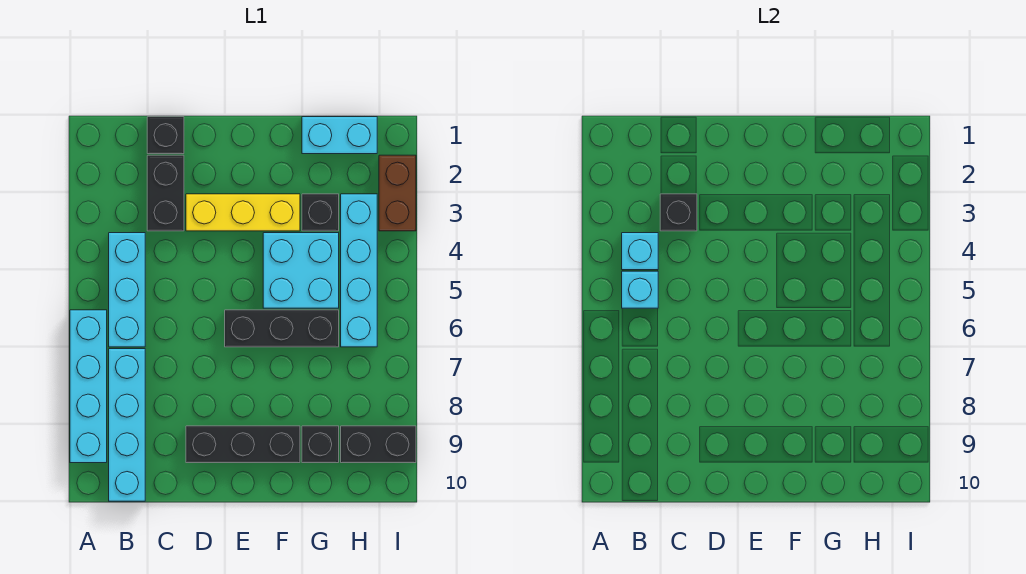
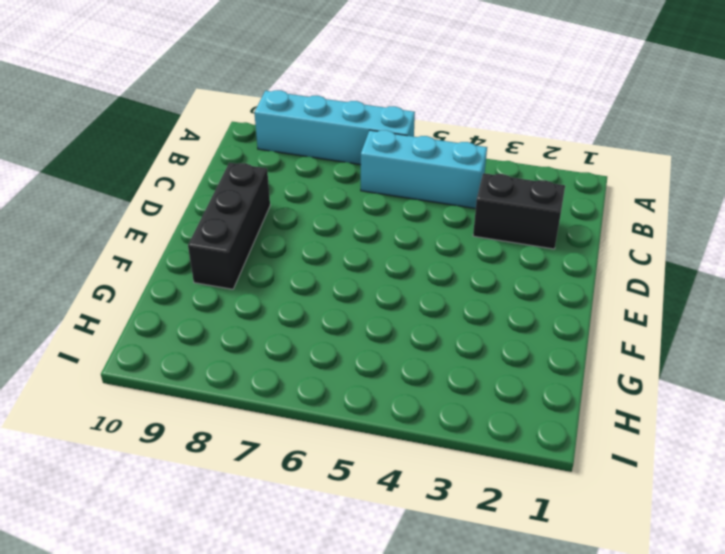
none -> cyan 1x4 brick [109,349,145,501]
none -> black 1x1 brick [147,117,184,154]
none -> yellow 1x3 brick [186,194,300,231]

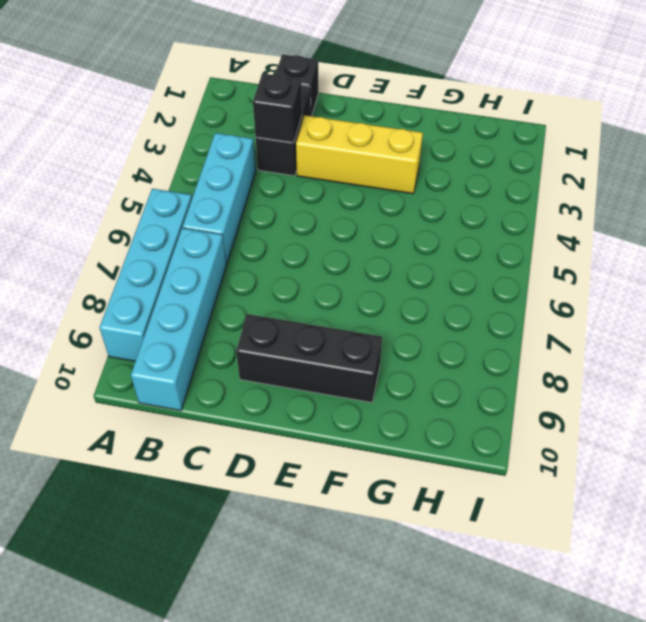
none -> black 1x3 brick [225,310,339,347]
none -> cyan 2x2 brick [263,233,339,308]
none -> cyan 1x2 brick [302,117,377,154]

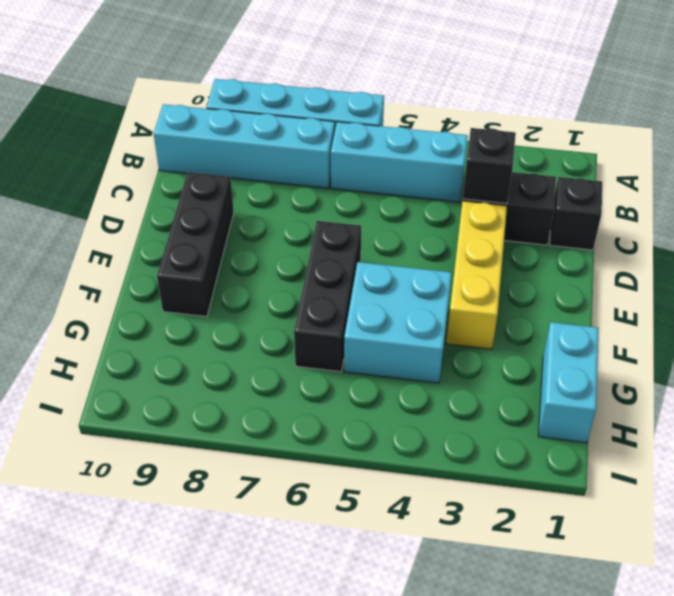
none -> black 1x1 brick [302,194,339,231]
none -> black 1x1 brick [302,426,339,463]
none -> cyan 1x4 brick [341,194,377,347]

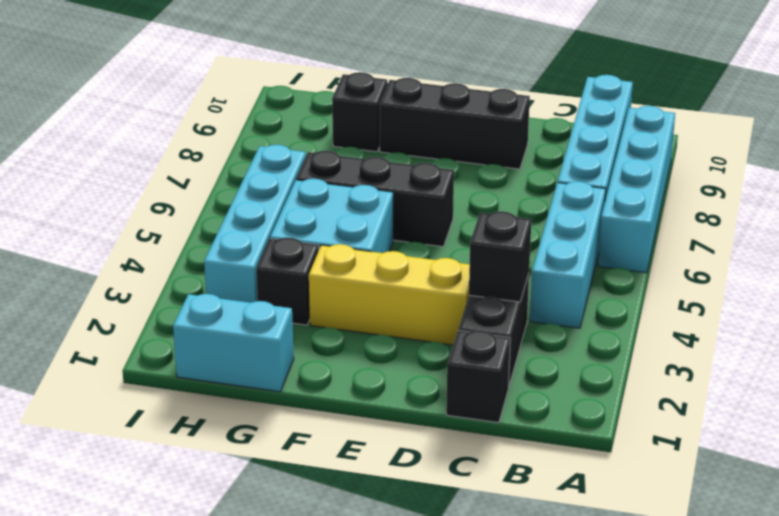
none -> black 1x2 brick [341,426,416,463]
none -> brown 1x2 brick [379,155,416,231]
none -> cyan 1x1 brick [622,233,658,270]

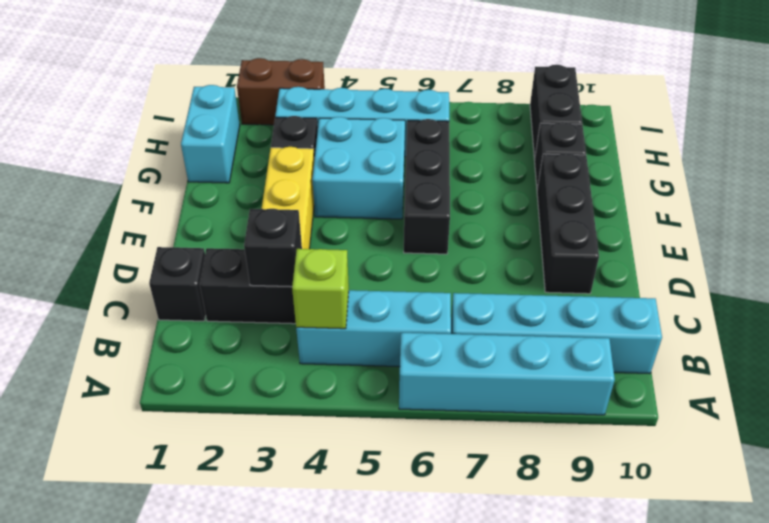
lime 1x1 brick [292,249,349,329] -> cyan 1x1 brick [622,233,658,270]
none -> cyan 1x1 brick [622,271,658,308]

